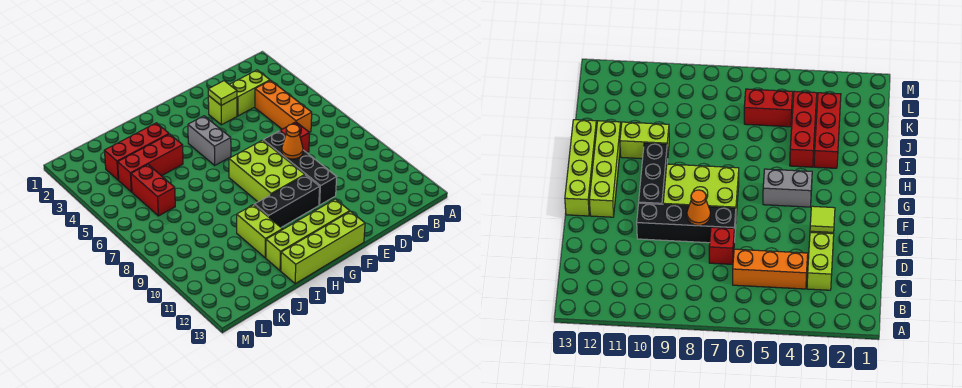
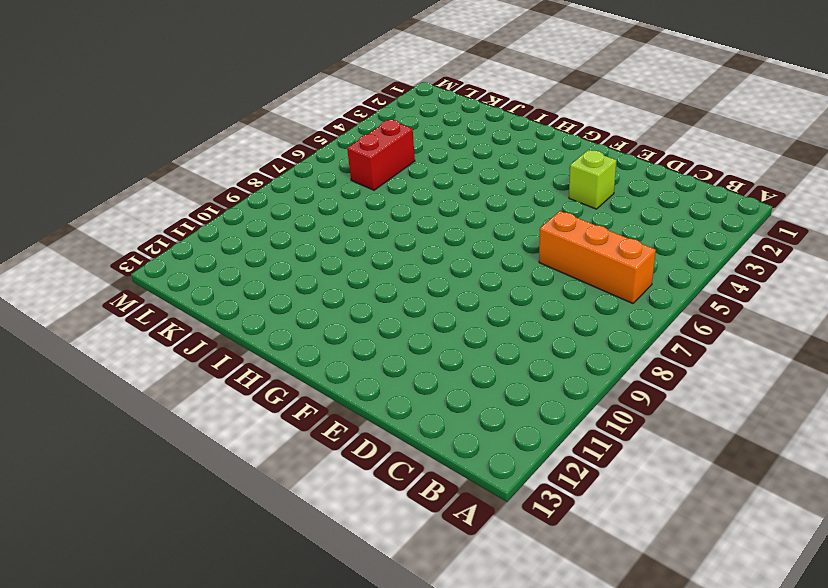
orange 1x3 brick [539,211,656,303] -> orange 1x3 brick turned to [255,80,312,132]
none -> lime 1x2 brick [229,70,270,116]
none -> red 1x1 brick [280,122,309,153]
none -> black 1x4 brick [263,131,337,205]

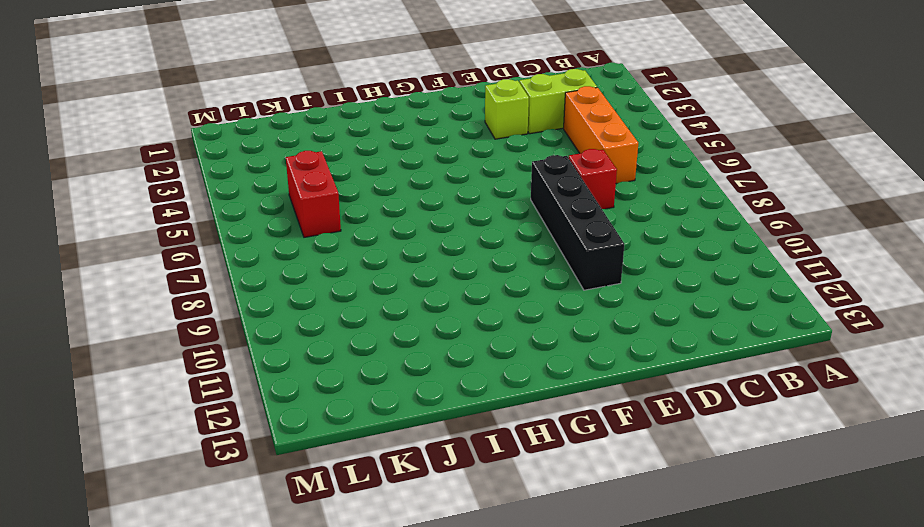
none -> lime 2x3 brick [229,140,305,202]
none -> black 1x3 brick [254,175,320,227]
none -> lime 1x4 brick [266,199,350,271]

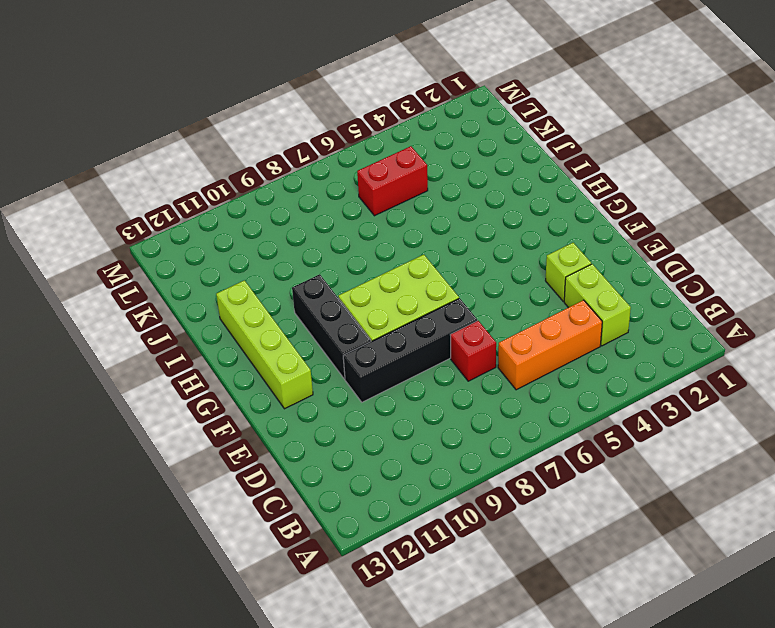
none -> lime 1x4 brick [281,211,365,284]
none -> grey 1x2 brick [188,116,231,165]
none -> red 1x3 brick [104,123,169,180]

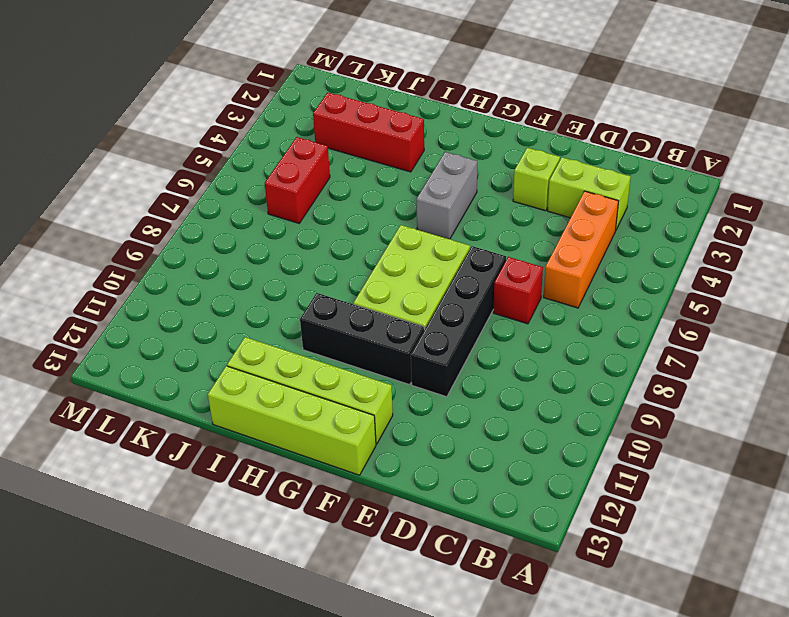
none -> red 1x3 brick [118,134,183,192]
none -> lime 1x2 brick [237,205,282,258]
none -> lime 1x1 tile [208,81,237,105]

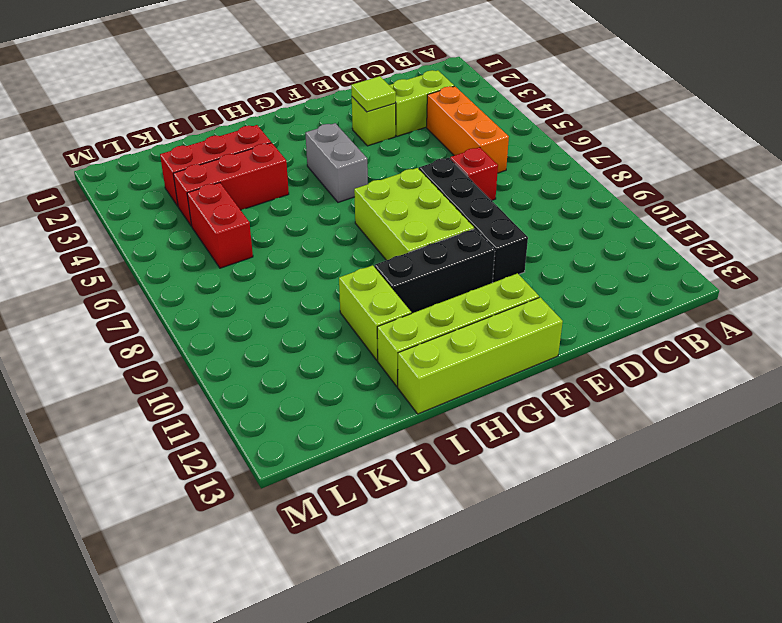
none -> orange 1x1 cone [282,124,303,159]

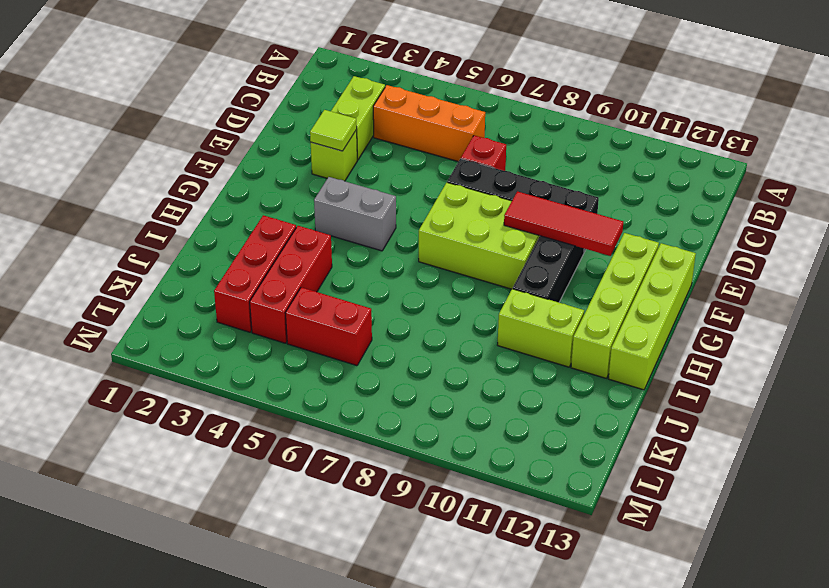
red 1x3 tile [504,191,623,256] -> none
none -> orange 1x1 cone [282,124,303,159]

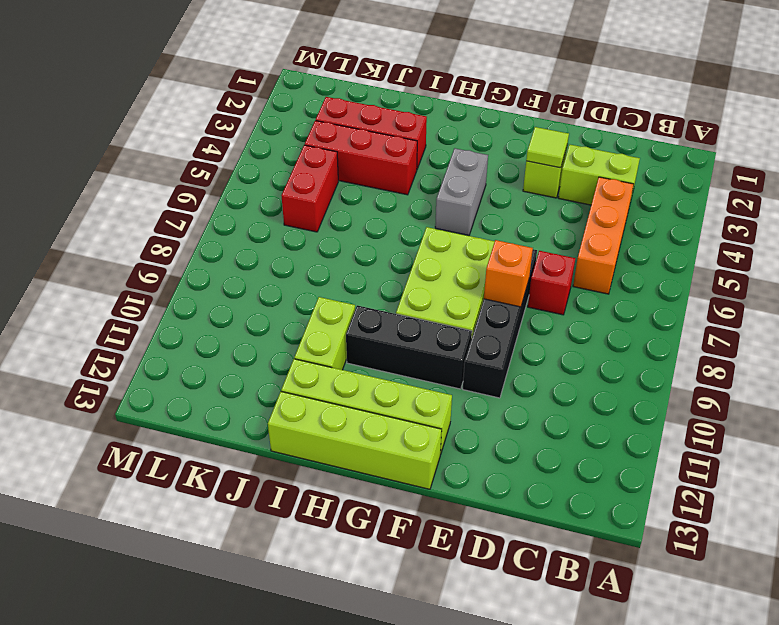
orange 1x1 brick [484,240,533,307] -> orange 1x1 cone [282,124,303,159]

